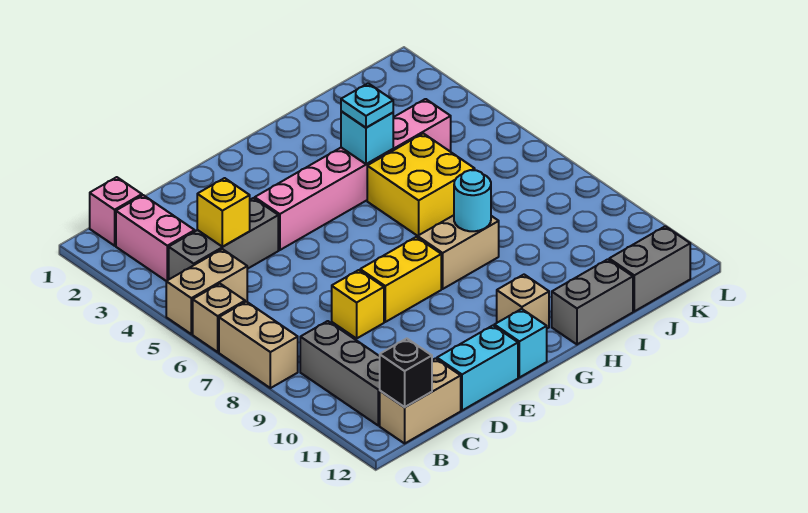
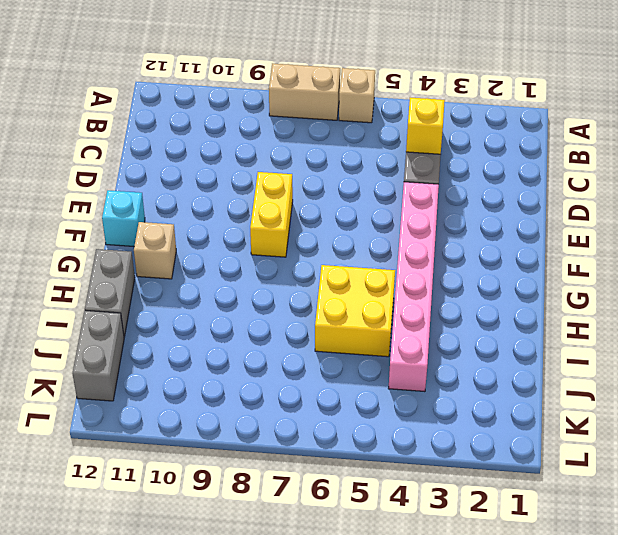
none -> tan 1x2 brick [166,249,247,334]
none -> pink 1x1 brick [90,177,142,246]
none -> pink 1x2 brick [116,195,195,281]

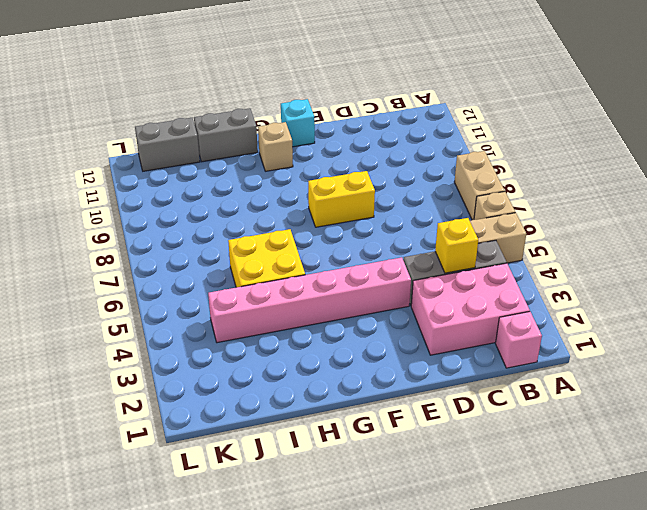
pink 2x3 brick [411,263,530,355] -> pink 1x2 brick [116,195,195,281]
none -> grey 1x3 brick [300,321,380,425]
none -> tan 1x2 brick [380,358,461,443]
none -> yellow 1x1 brick [332,270,384,338]

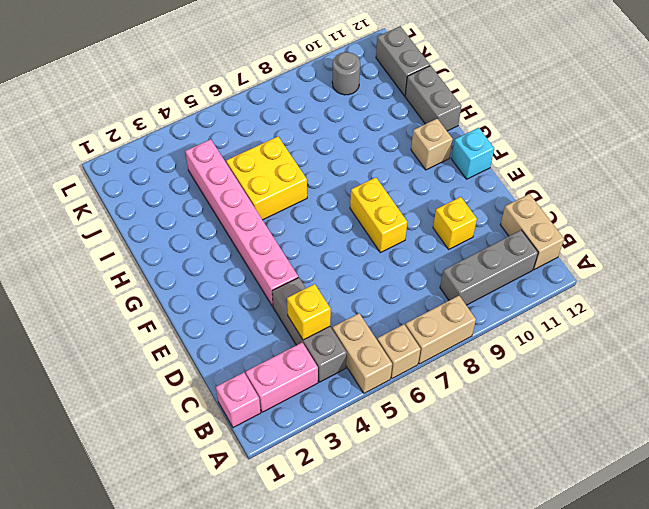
yellow 1x1 brick [433,197,477,249] -> yellow 1x1 brick moved to [332,270,384,338]
grey 1x1 round brick [332,52,360,95] -> none
none -> cyan 1x2 brick [437,326,518,410]
none -> tan 1x2 brick [418,215,499,289]
none -> black 1x1 brick [380,339,432,407]

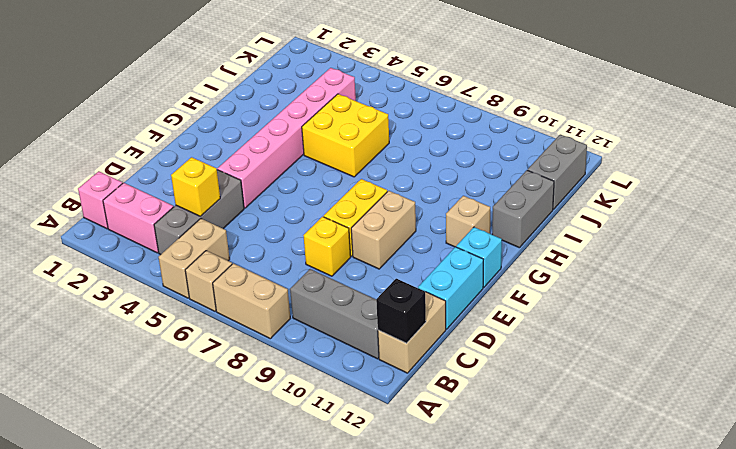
tan 1x2 brick [351,191,416,269] -> tan 1x2 brick moved to [418,215,499,289]
none -> cyan 1x1 brick [341,111,393,164]
none -> cyan 1x1 round brick [454,170,491,231]
none -> cyan 1x1 plate [341,83,393,128]

